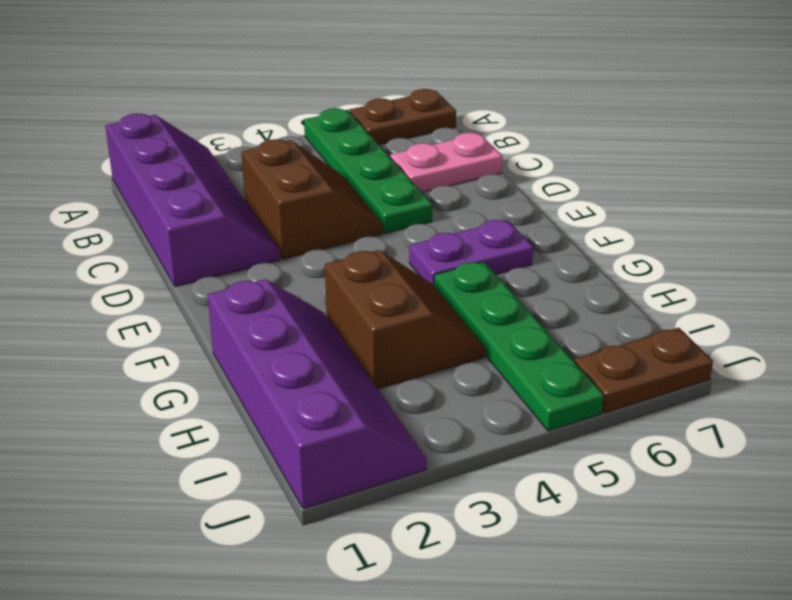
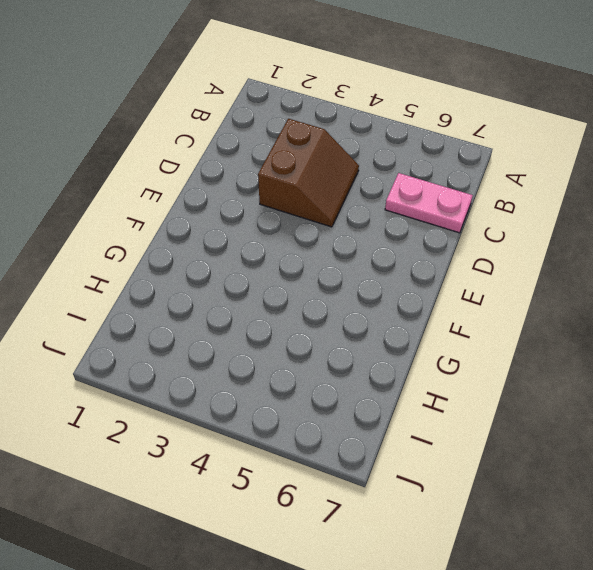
none -> purple 2x4 slope [105,113,280,287]
none -> green 1x4 plate [304,108,432,234]

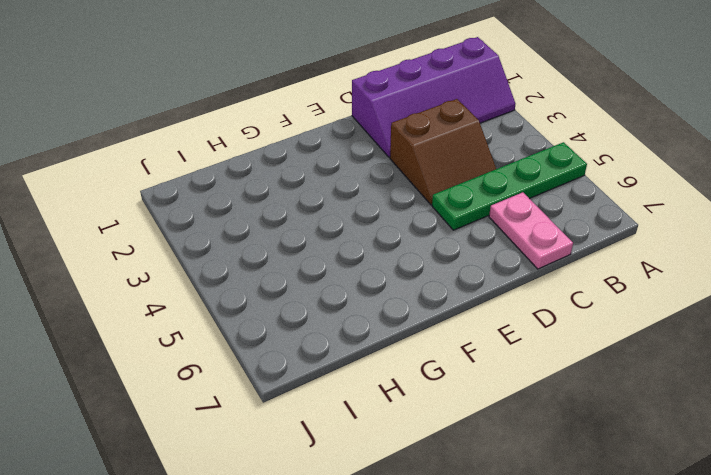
none -> brown 1x2 plate [350,89,456,145]
none -> purple 1x2 plate [409,220,533,286]

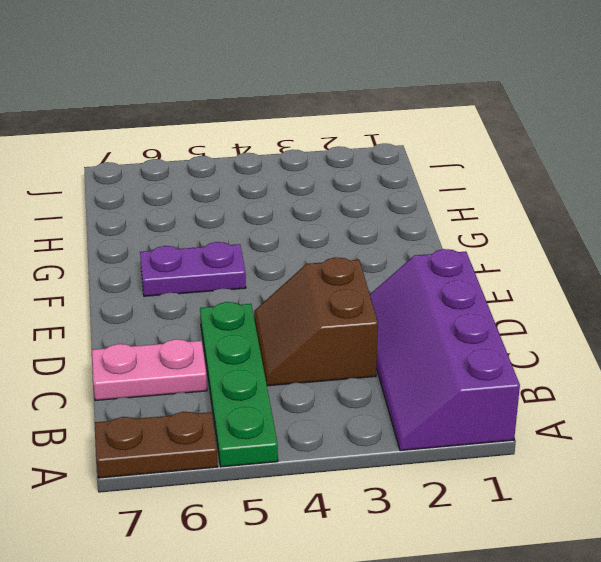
none -> purple 2x4 slope [208,279,427,509]
none -> brown 2x2 slope [325,250,485,389]

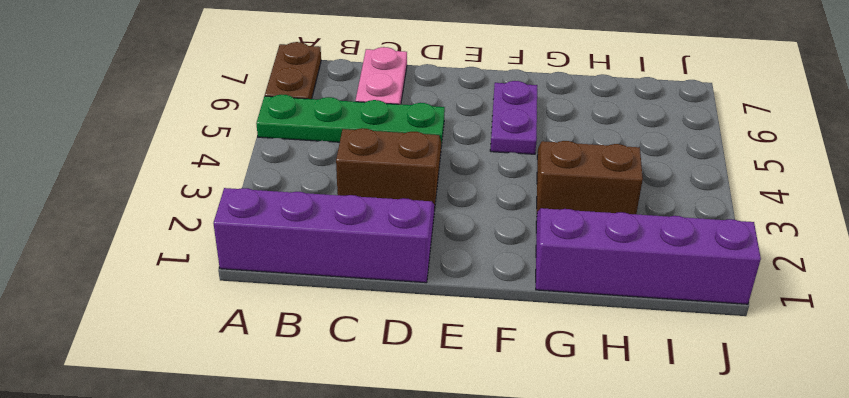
none -> green 1x4 plate [434,262,604,431]
none -> brown 1x2 plate [575,328,713,413]

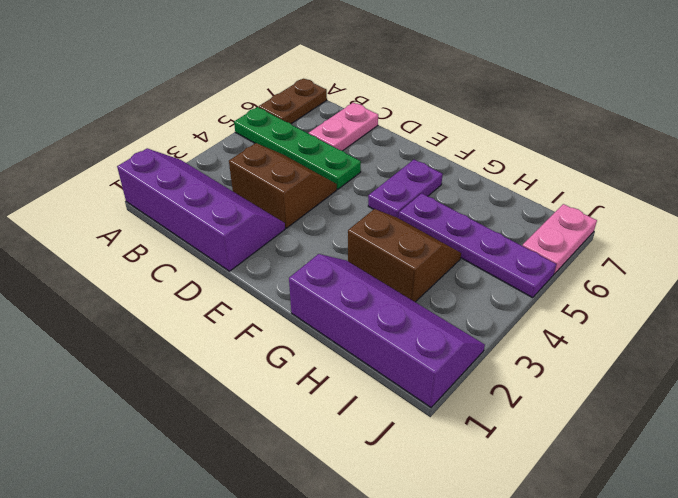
purple 1x4 plate [399,193,556,298] -> green 1x4 plate [434,262,604,431]
pink 1x2 plate [523,204,597,274] -> brown 1x2 plate [575,328,713,413]

